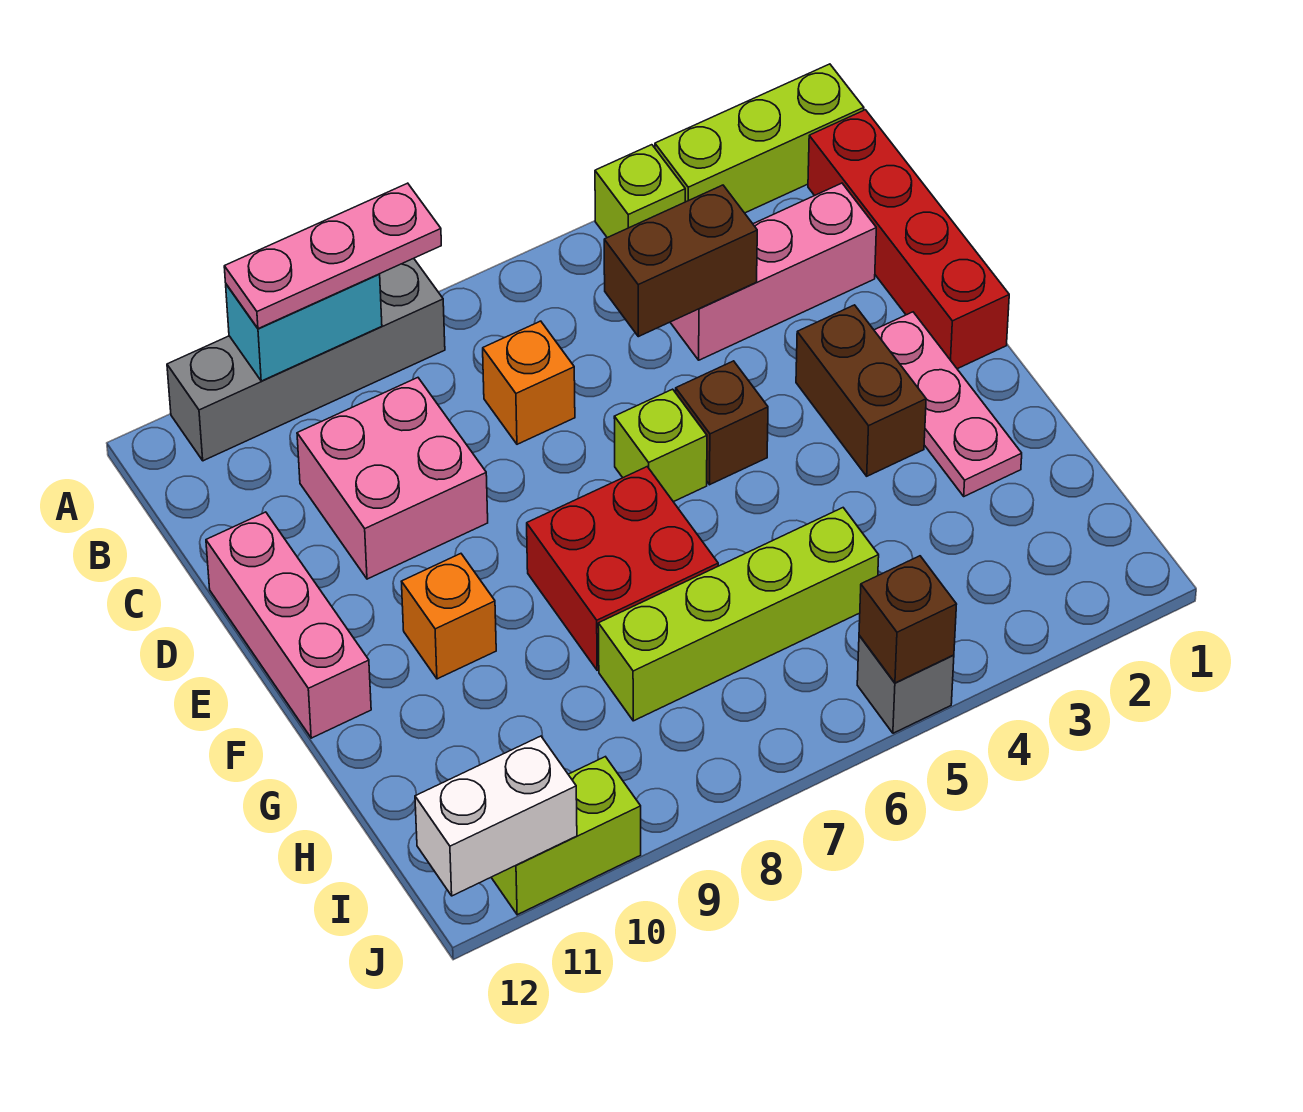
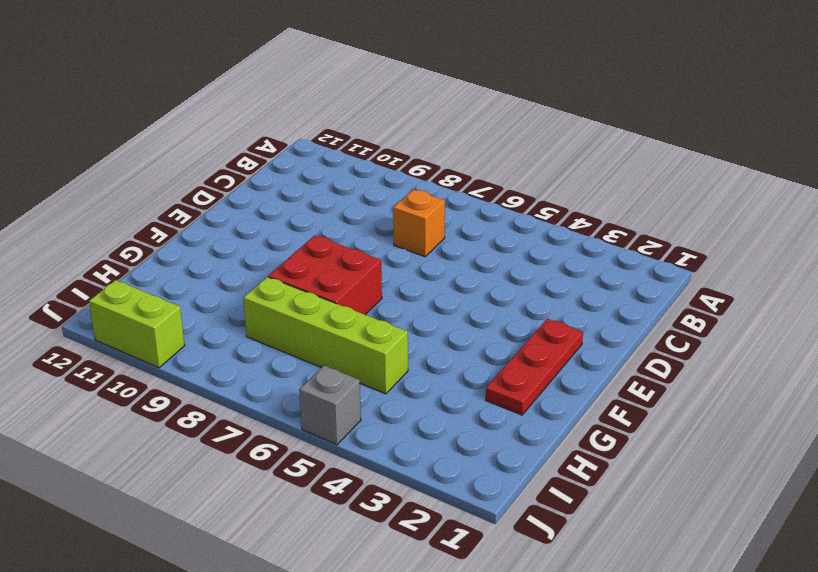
red 1x3 plate [486,319,583,415] -> pink 1x3 plate [874,312,1022,496]
none -> lime 1x3 brick [655,64,864,213]
none -> lime 1x1 brick [595,145,685,238]
none -> grey 1x4 brick [167,258,445,461]

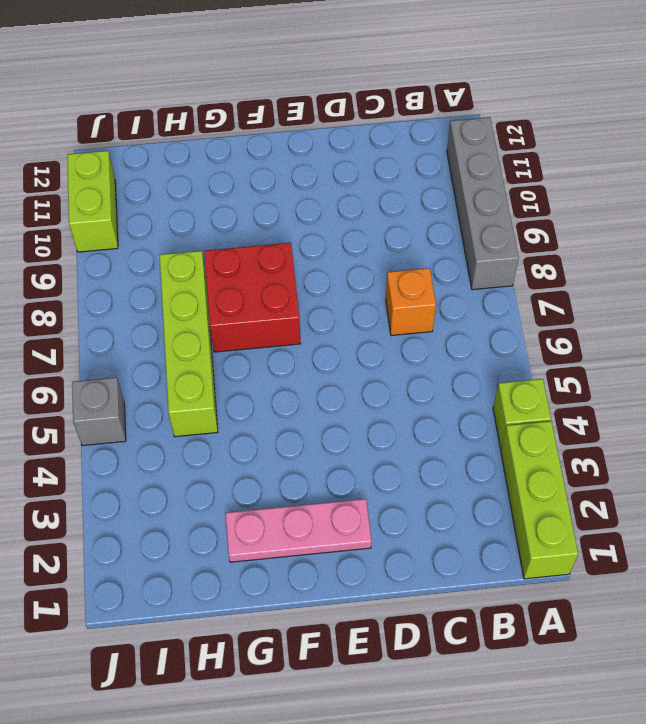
none -> red 1x4 brick [808,110,1009,369]
none -> pink 1x3 brick [670,183,876,360]
none -> pink 2x2 brick [297,378,488,579]

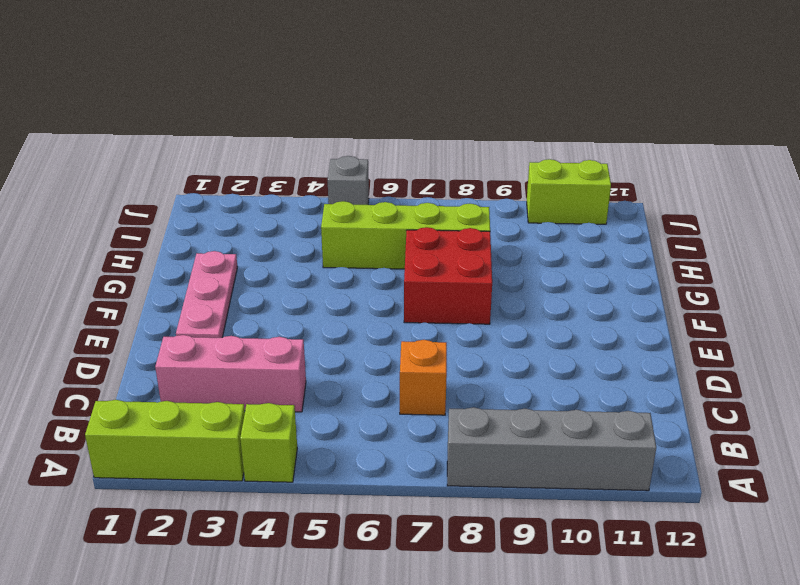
none -> red 1x4 brick [808,110,1009,369]
none -> pink 2x2 brick [297,378,488,579]
none -> pink 1x3 brick [206,512,371,738]

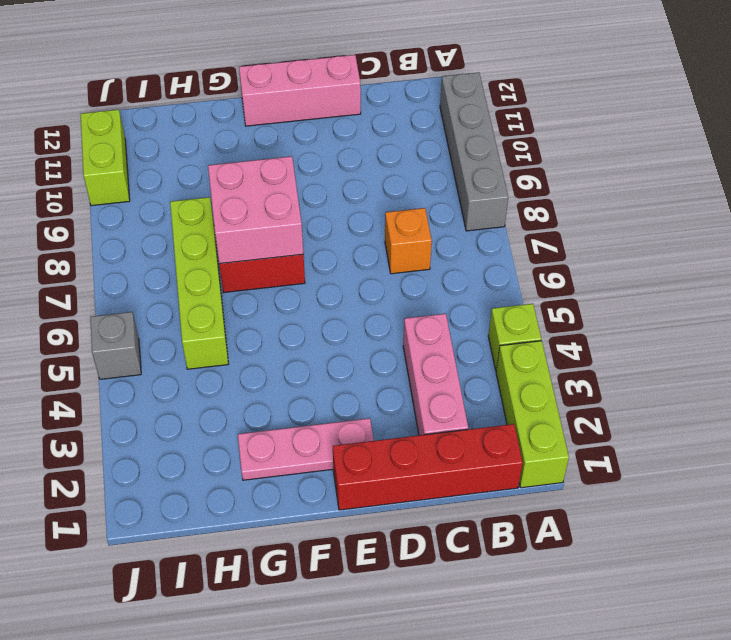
pink 2x2 brick [208,156,303,264] -> pink 2x2 brick moved to [297,378,488,579]
none -> brown 1x2 brick [796,305,926,476]
none -> brown 1x1 brick [676,361,768,485]
none -> lime 1x1 brick [614,389,707,502]

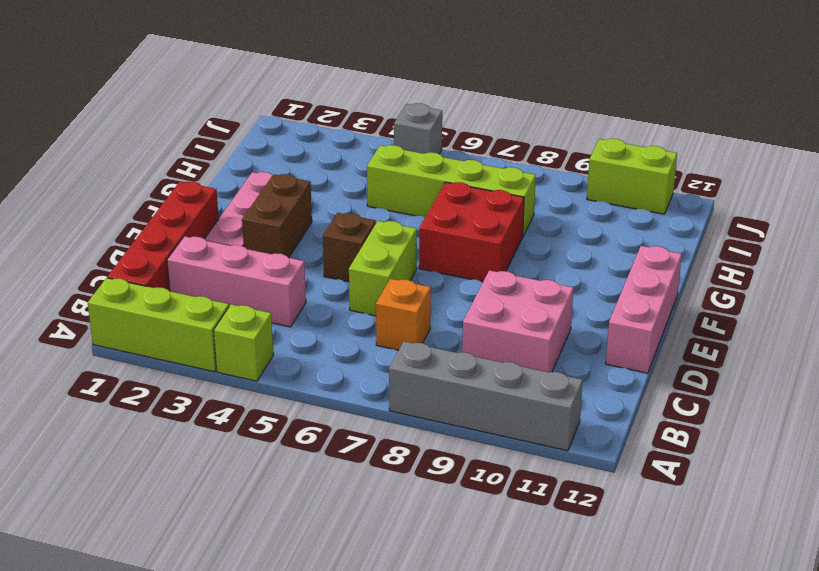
lime 1x2 brick [349,221,417,316] -> lime 1x1 brick [614,389,707,502]
none -> orange 1x1 brick [401,554,496,679]
none -> cyan 1x2 brick [226,274,382,381]
none -> brown 1x2 brick [604,185,757,337]

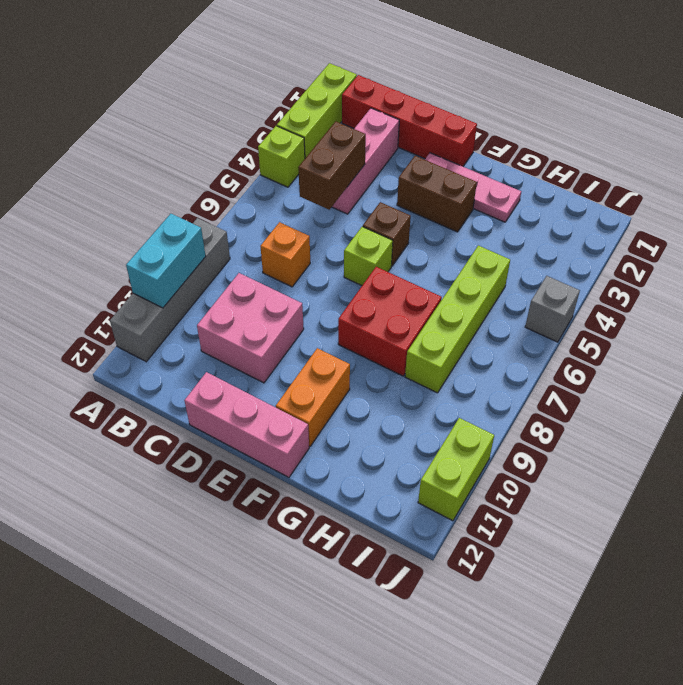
orange 1x2 brick [276,348,350,447] -> orange 1x1 brick [401,554,496,679]
none -> brown 1x1 brick [859,556,957,683]
none -> white 1x2 brick [415,736,577,896]
none -> pink 1x3 plate [224,183,441,329]

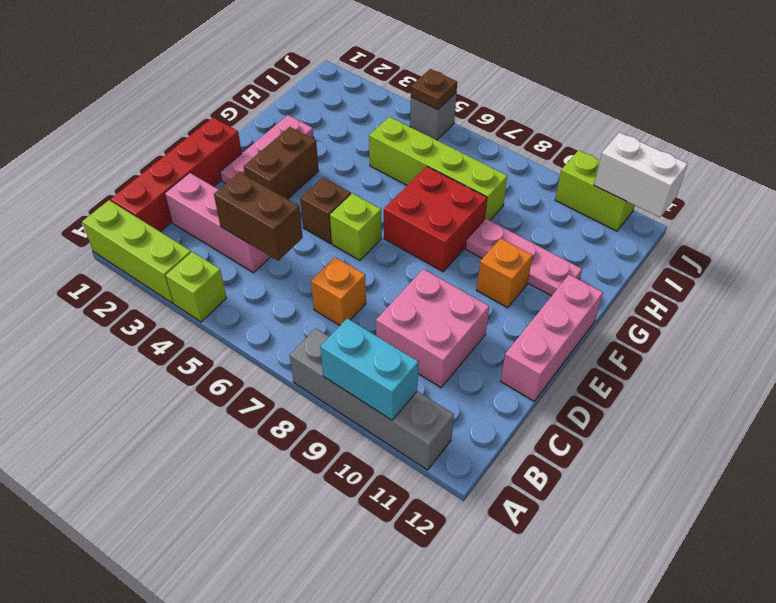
pink 1x3 plate [466,219,582,296] -> pink 1x3 plate moved to [224,183,441,329]
brown 1x1 plate [411,69,457,110] -> brown 1x1 brick [859,556,957,683]

